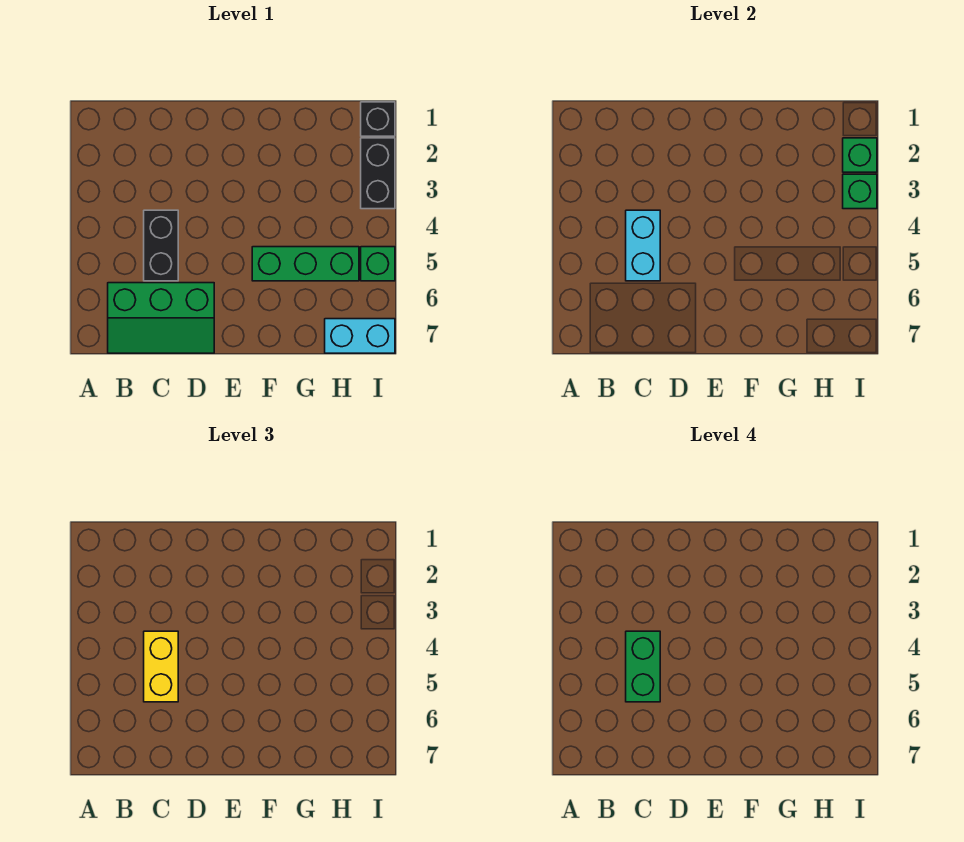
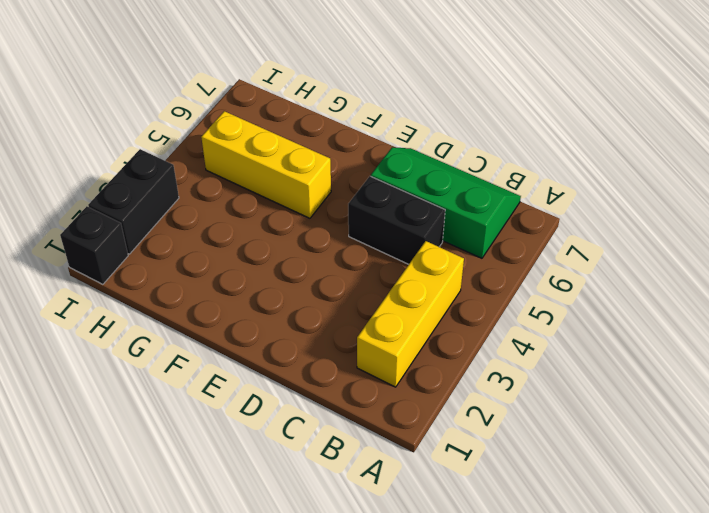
yellow 1x3 brick [357,241,464,387] -> none
black 1x2 brick [348,176,445,264] -> black 1x2 brick turned to [144,210,178,281]
yellow 1x3 brick [201,111,331,218] -> green 1x3 brick [252,247,359,281]
none -> cyan 1x2 brick [325,319,395,353]
none -> green 1x1 brick [361,247,395,281]
none -> cyan 1x2 brick [626,210,660,281]

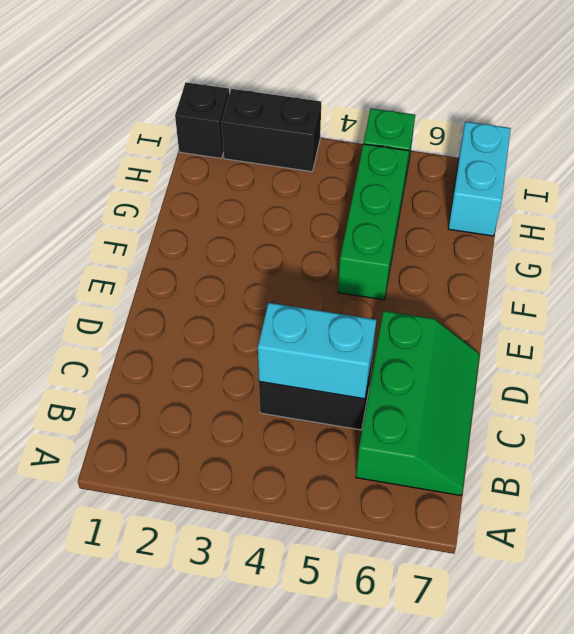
none -> green 1x1 brick [843,138,877,172]
none -> green 1x1 brick [843,174,877,209]
none -> yellow 1x2 brick [144,631,178,702]

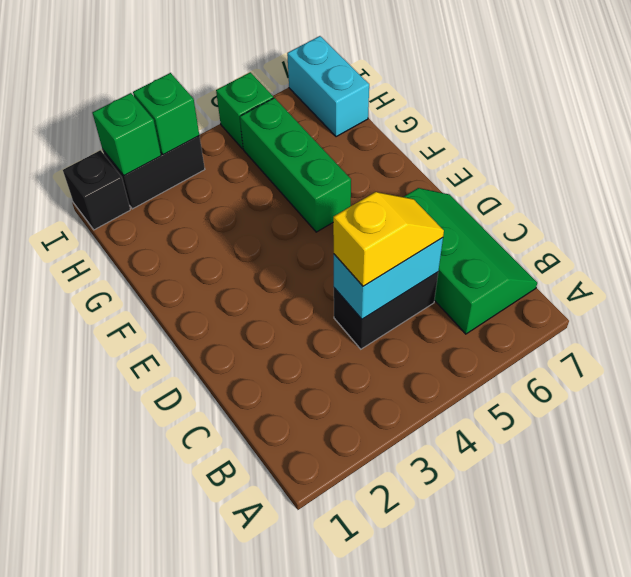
yellow 1x2 slope [333,192,444,286] -> yellow 1x2 brick [144,631,178,702]
none -> green 1x2 brick [626,631,660,702]

